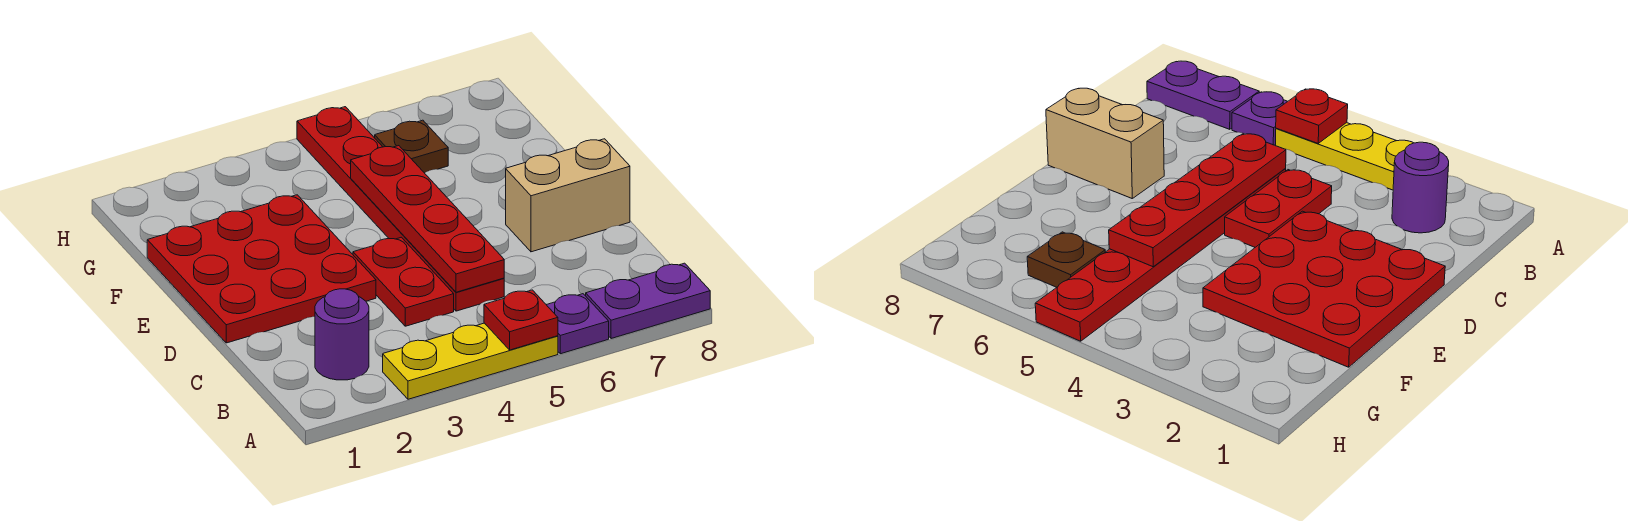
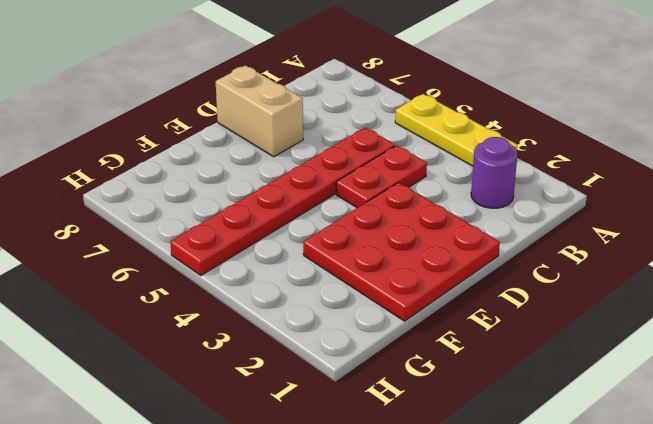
none -> purple 1x1 plate [546,294,609,354]
none -> purple 1x2 plate [586,263,710,339]

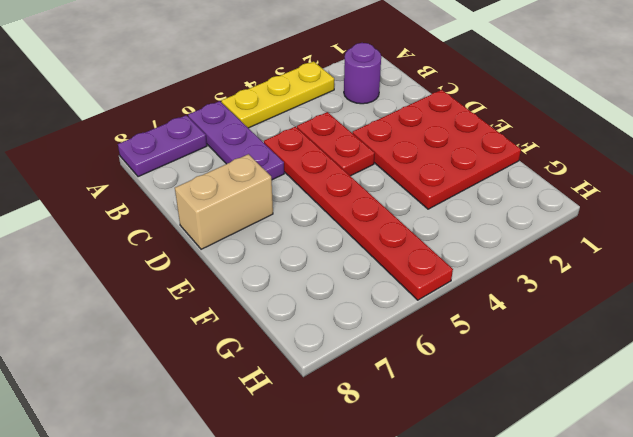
purple 1x3 plate [188,101,284,180] -> purple 1x1 plate [546,294,609,354]
none -> brown 1x1 plate [375,120,448,173]
none -> red 1x1 plate [484,290,558,350]

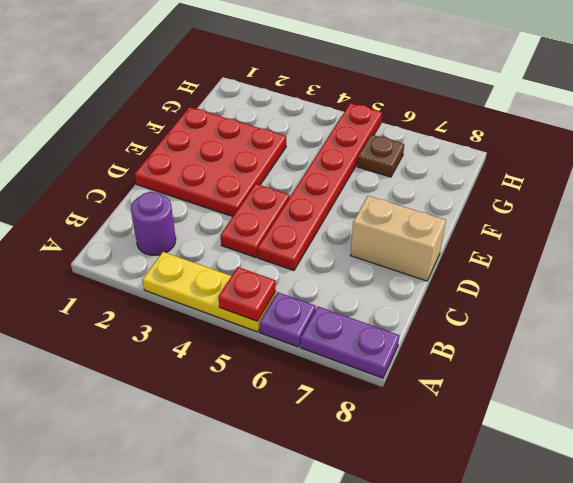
none -> red 1x4 plate [351,146,504,292]

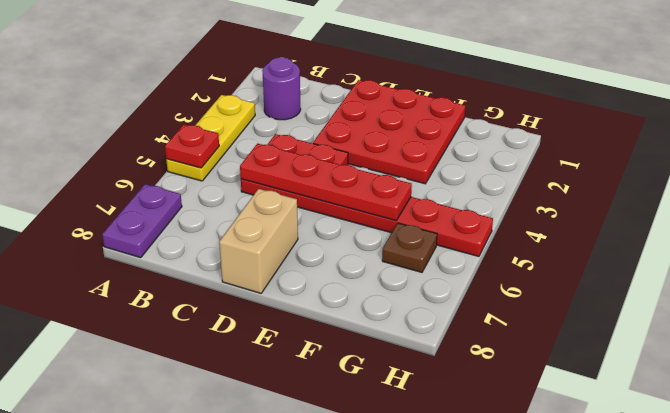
none -> purple 1x1 plate [546,294,609,354]

